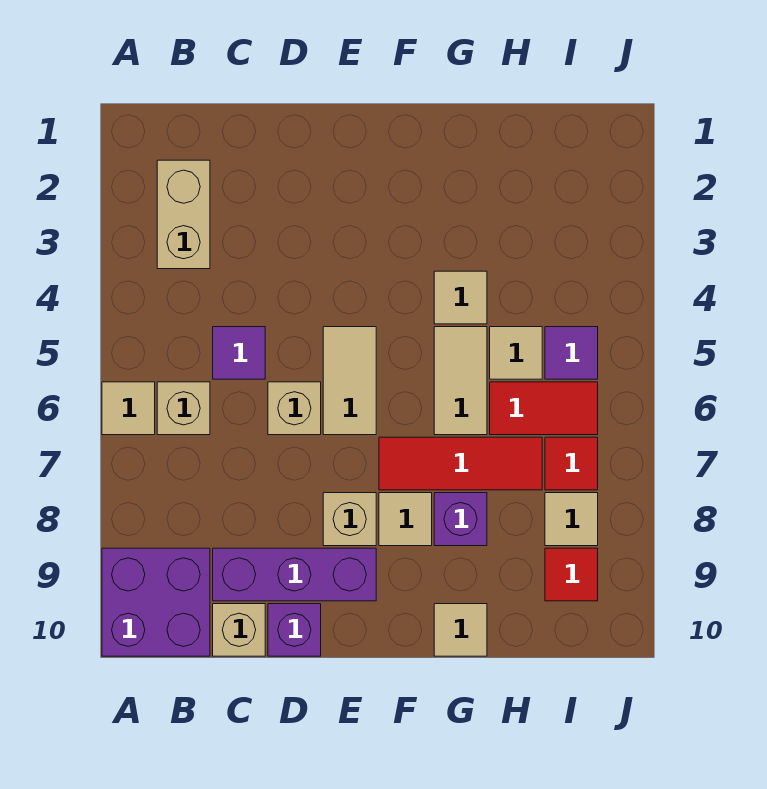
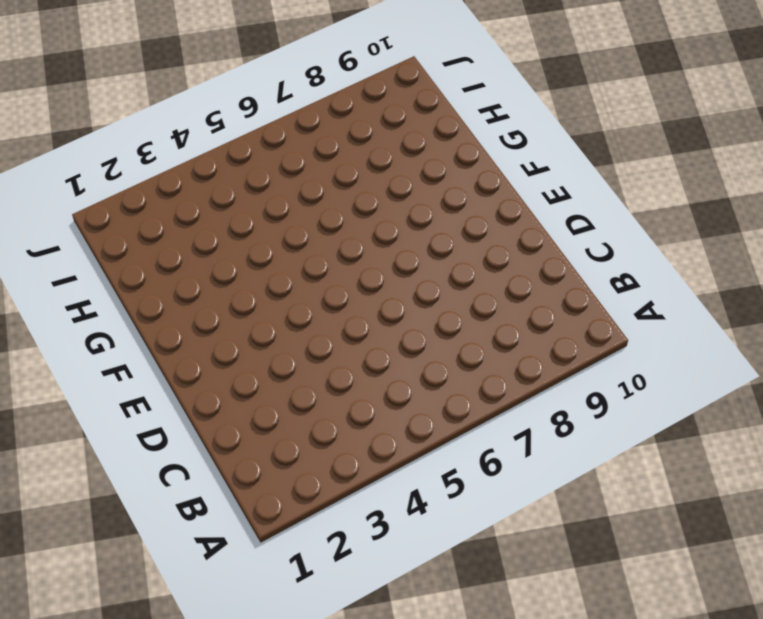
none -> tan 1x1 tile [102,382,155,435]
none -> purple 2x2 brick [102,548,210,656]
none -> tan 1x2 brick [157,160,210,269]

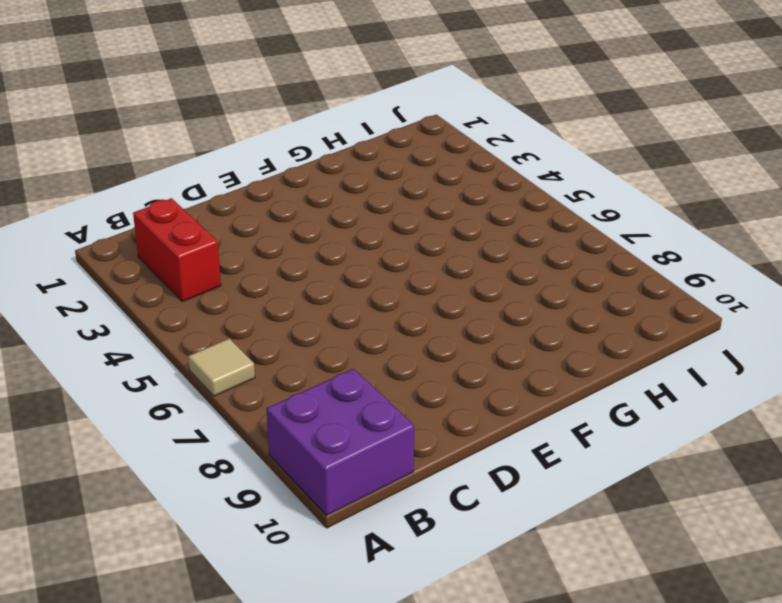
red 1x2 brick [133,198,221,301] -> tan 1x2 brick [157,160,210,269]
none -> tan 1x1 brick [157,382,210,435]
none -> purple 1x1 tile [213,327,265,379]
none -> purple 1x3 brick [213,548,376,601]

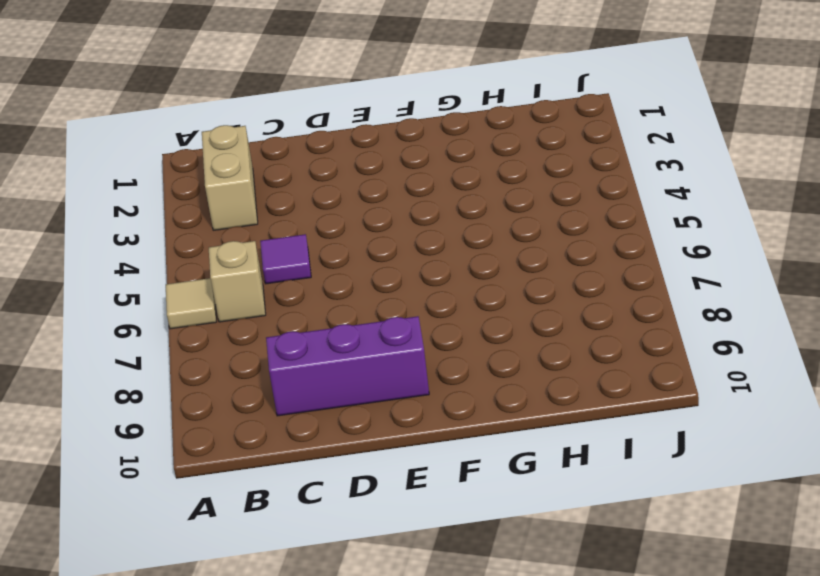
none -> purple 2x2 brick [102,548,210,656]
none -> tan 1x1 brick [213,604,265,656]
none -> tan 1x1 brick [268,382,321,435]

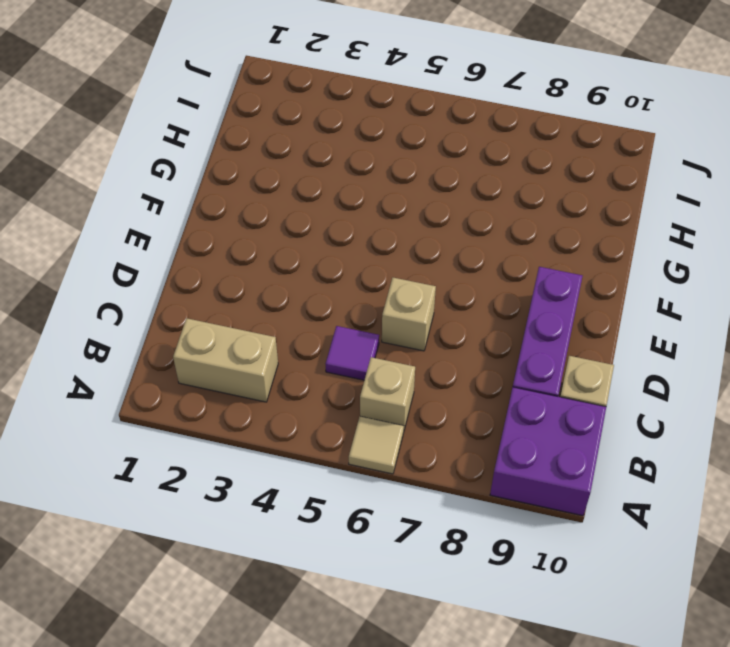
none -> purple 1x1 brick [268,604,321,656]
none -> tan 1x2 tile [323,327,376,435]
none -> tan 1x1 brick [323,493,376,546]

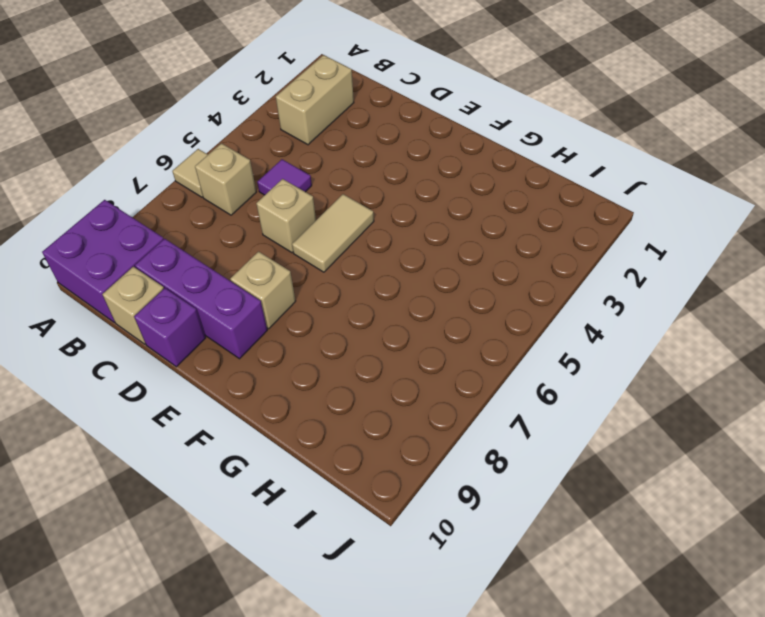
none -> red 1x3 tile [379,437,542,490]
none -> tan 1x1 tile [379,493,432,546]
none -> tan 1x1 tile [434,271,487,324]

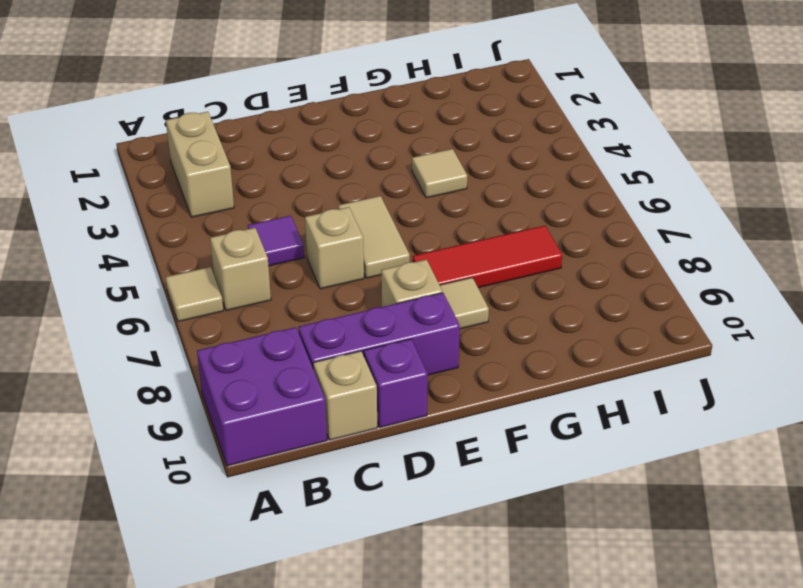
none -> tan 1x2 tile [434,327,487,435]
none -> purple 1x1 brick [434,493,487,546]
none -> tan 1x1 tile [434,604,487,656]

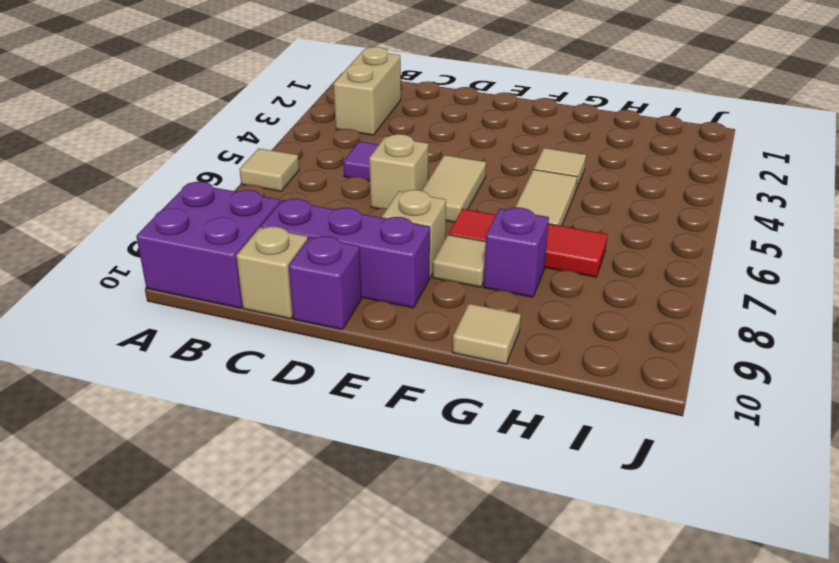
none -> tan 1x1 brick [157,382,210,435]
none -> tan 1x1 tile [490,327,542,379]
none -> red 1x2 tile [490,382,598,435]

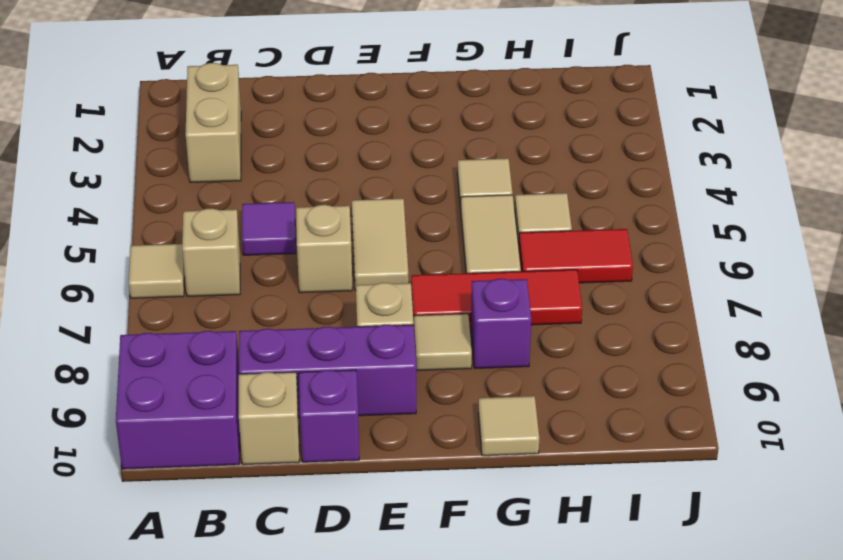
none -> purple 1x1 tile [545,327,598,379]
none -> red 1x1 tile [545,437,598,490]
none -> tan 1x1 tile [545,493,598,546]

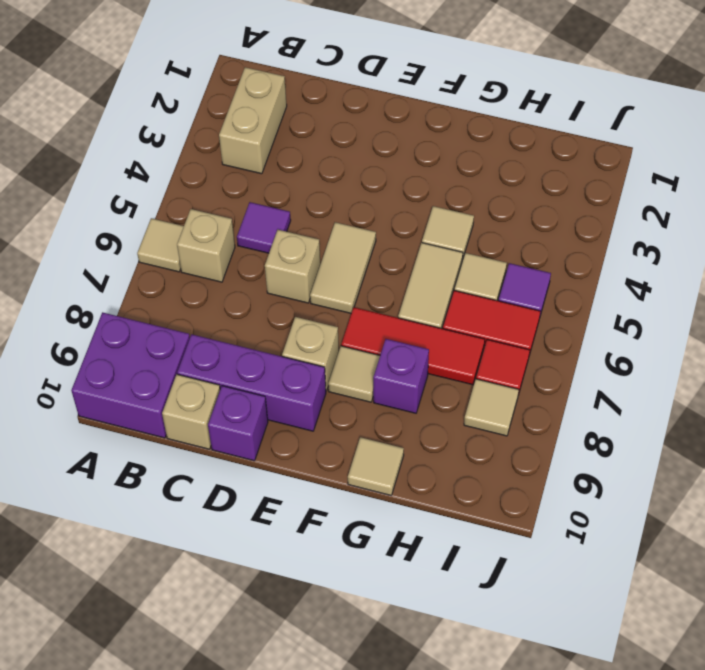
none -> red 1x1 tile [545,548,598,601]

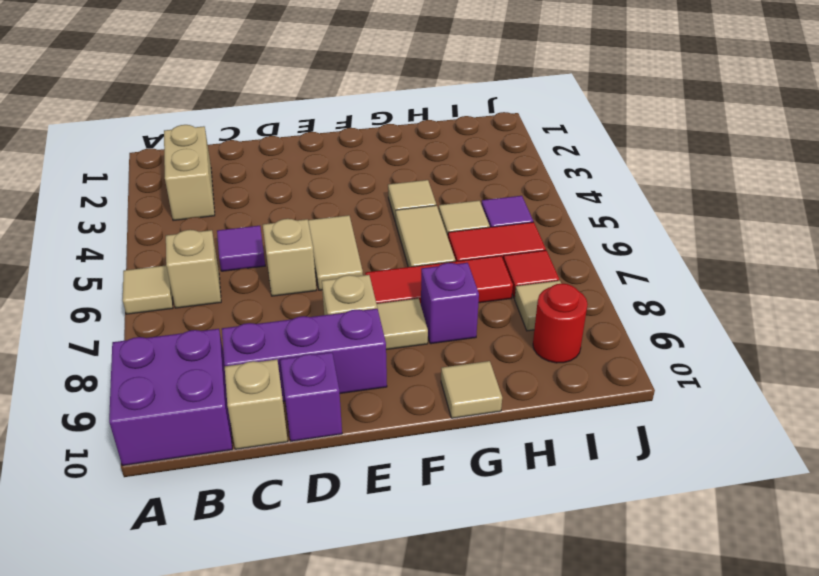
red 1x1 round brick [533,283,588,363] -> red 1x1 tile [545,548,598,601]

